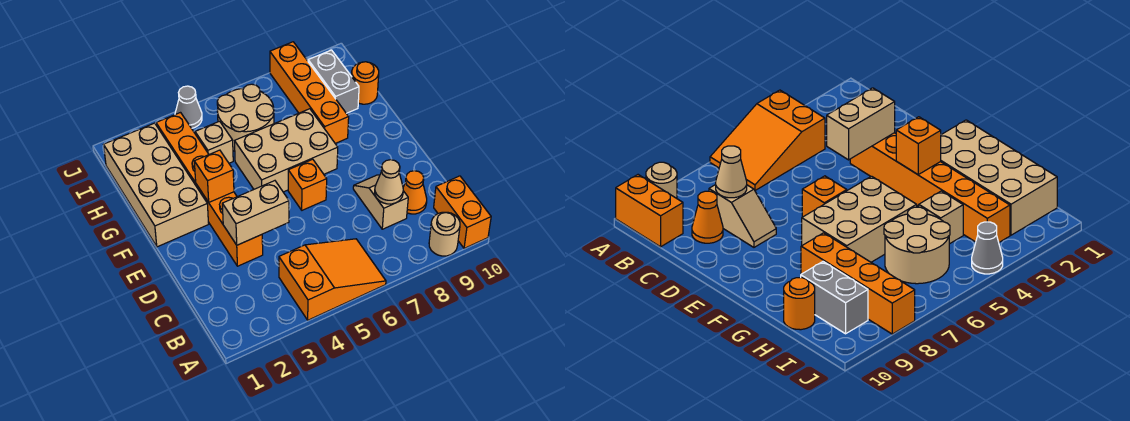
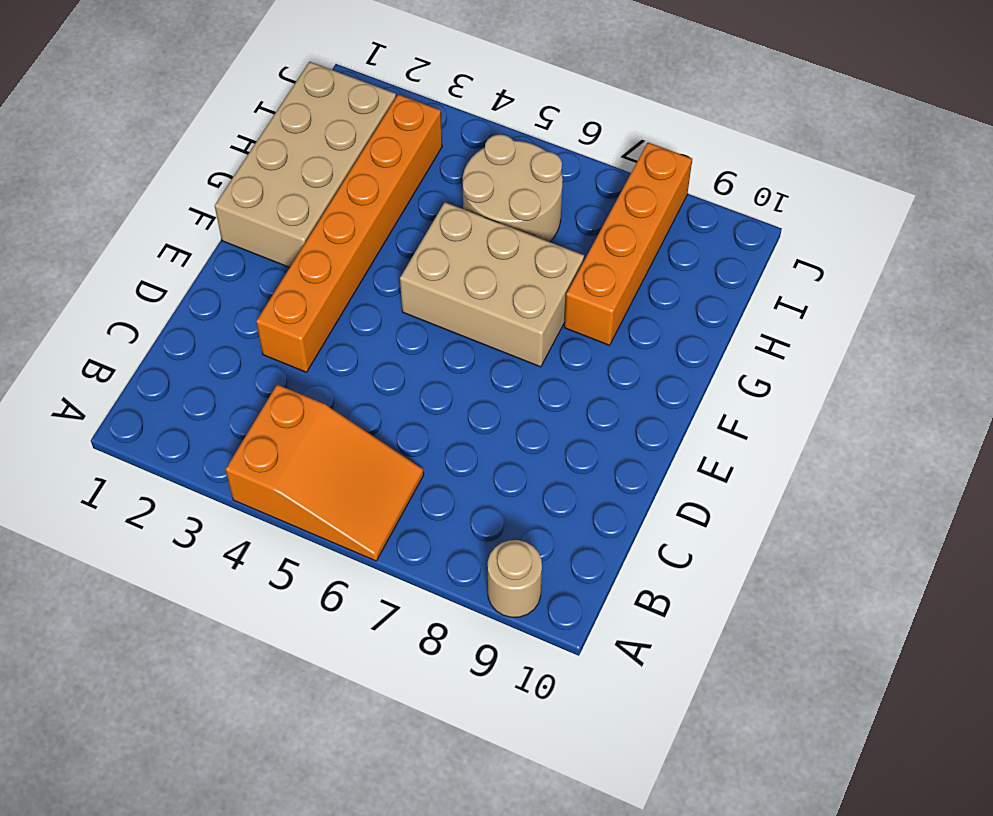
none -> orange 1x2 brick [434,176,491,248]
none -> tan 1x2 slope [353,175,408,229]
none -> orange 1x1 cone [403,171,427,214]

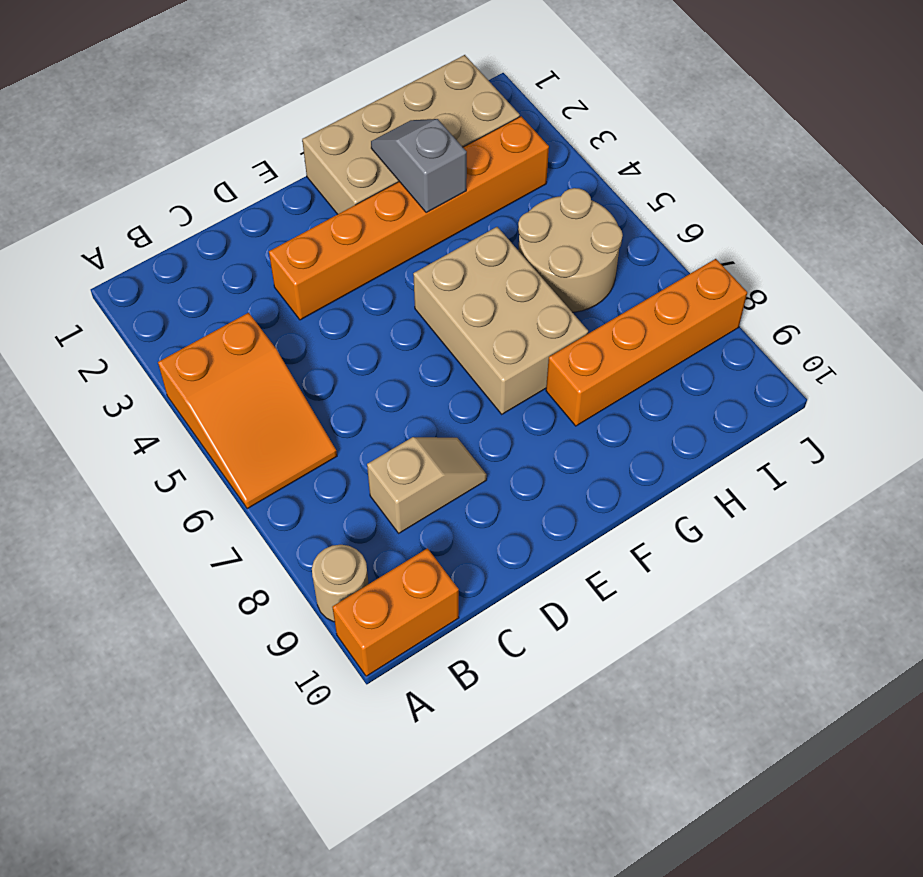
grey 1x2 slope [371,119,467,213] -> none
none -> orange 1x1 cone [403,171,427,214]
none -> orange 1x1 brick [288,159,327,210]
none -> tan 1x1 brick [195,121,233,163]

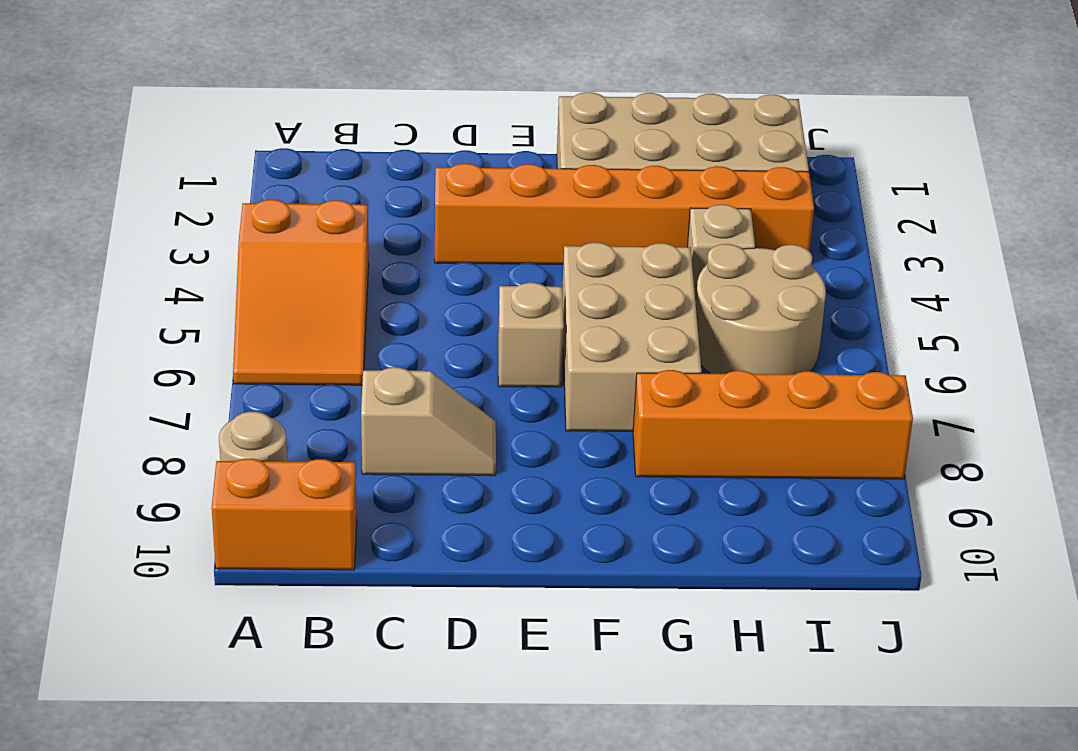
tan 1x1 brick [498,283,564,387] -> orange 1x1 brick [288,159,327,210]
none -> orange 1x1 cone [403,171,427,214]
none -> grey 1x2 brick [308,50,359,113]
none -> orange 1x1 round brick [352,62,379,104]

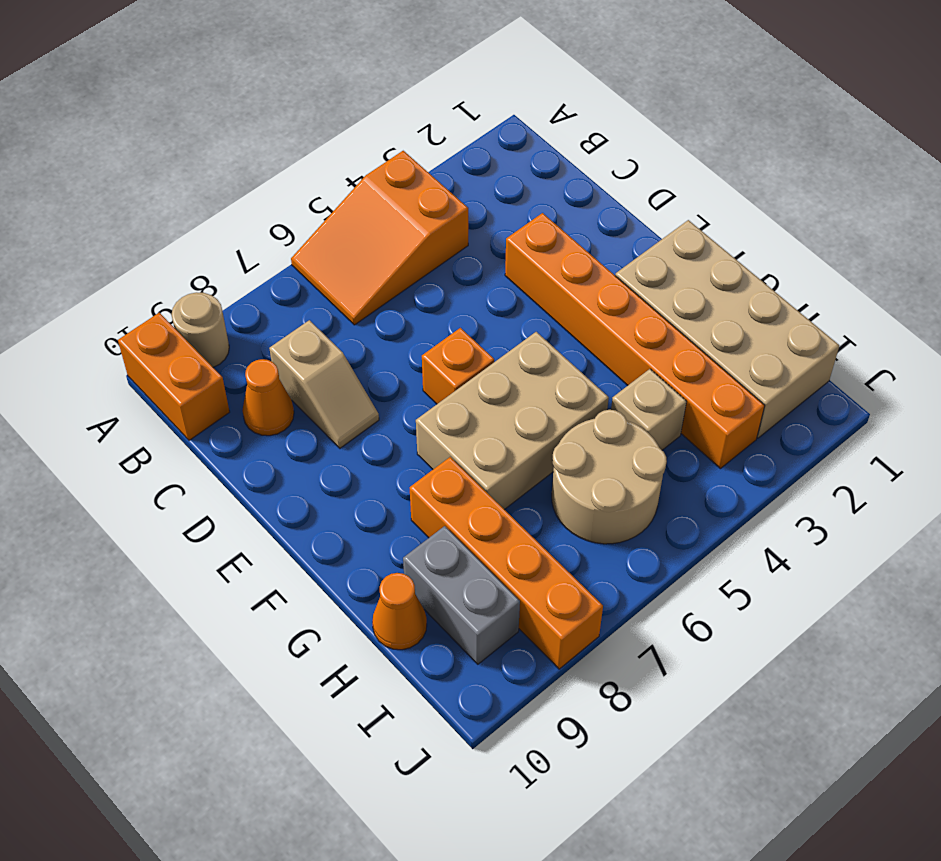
orange 1x1 cone [372,573,427,650] -> orange 1x1 round brick [352,62,379,104]
none -> grey 1x1 cone [175,86,202,128]
none -> tan 1x1 cone [375,160,403,204]
none -> tan 1x2 brick [222,181,289,245]

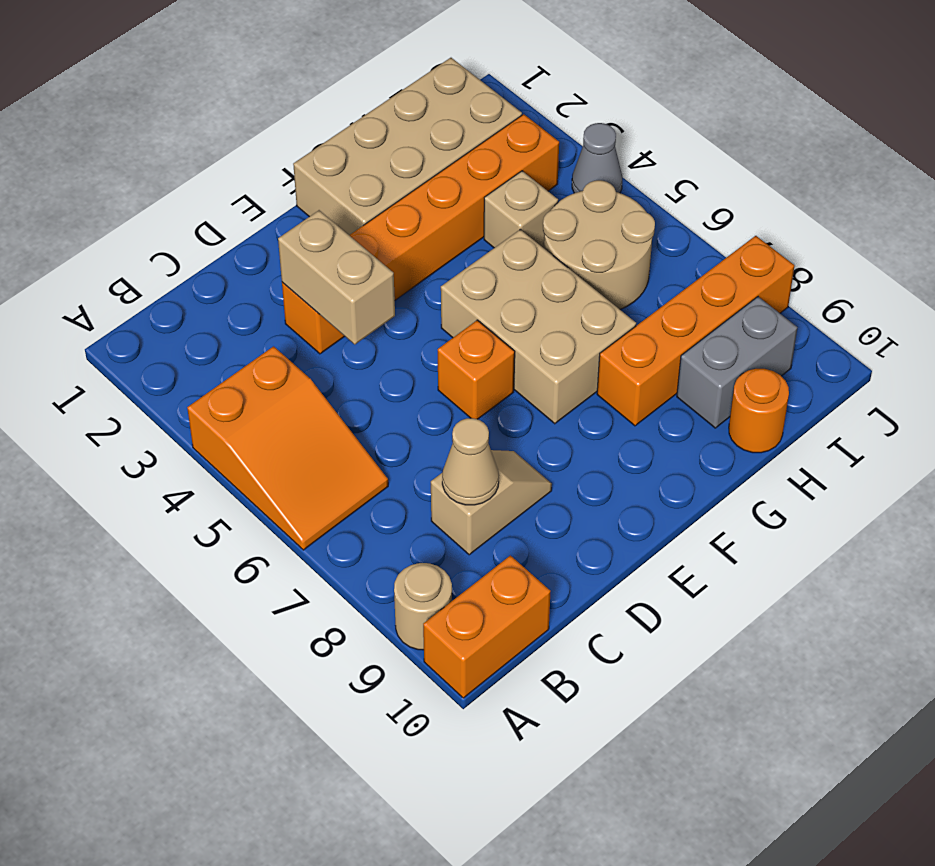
none -> orange 1x1 cone [403,171,427,214]
none -> orange 1x1 brick [194,150,234,202]

